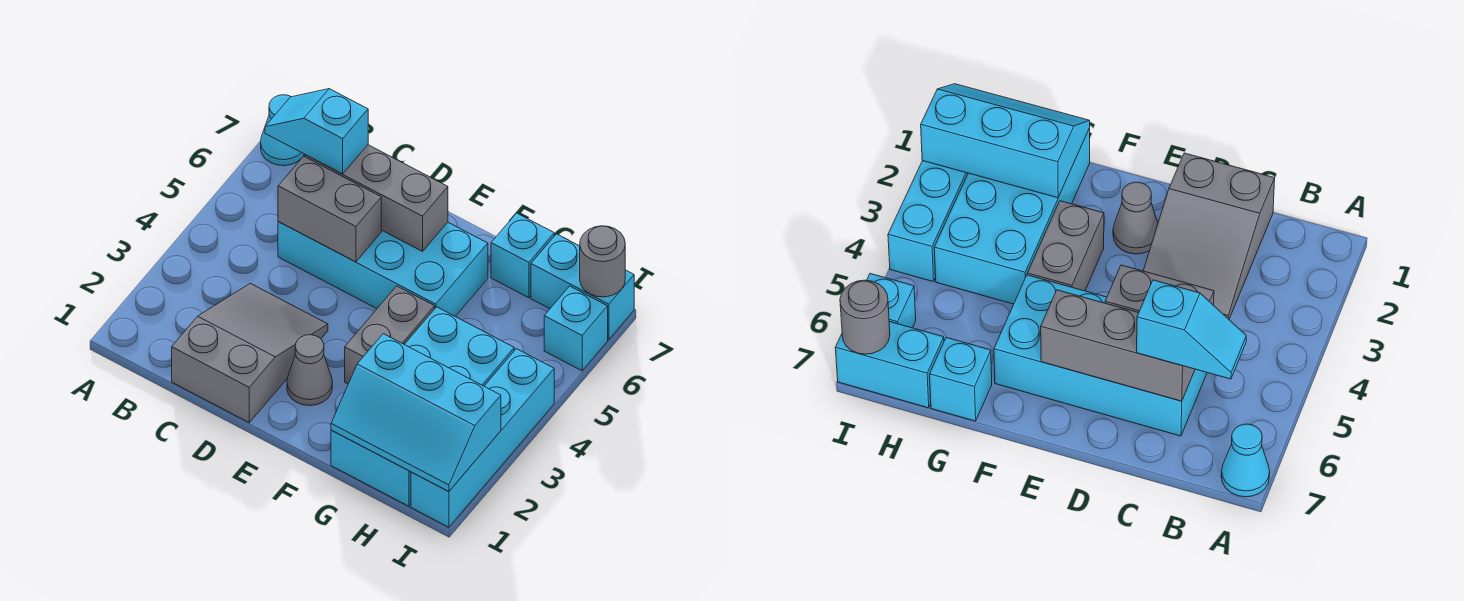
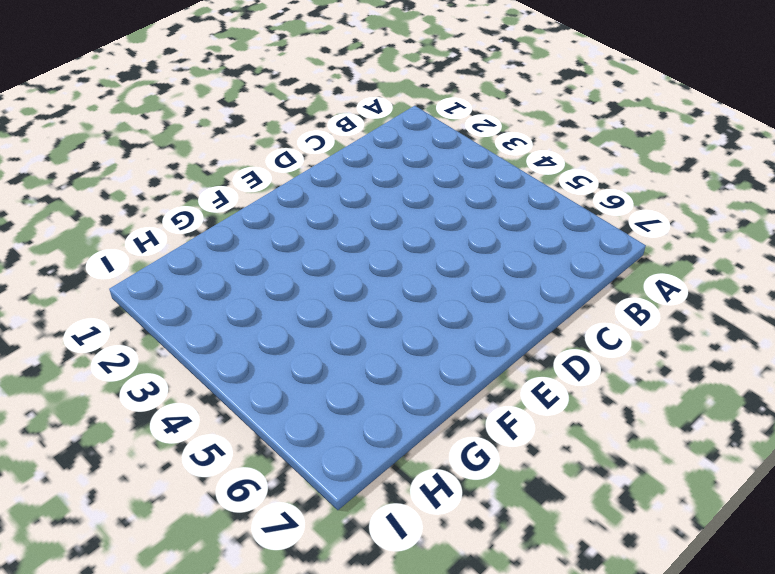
none -> cyan 1x1 cone [261,95,304,166]
none -> grey 2x3 slope [172,283,328,423]
none -> cyan 2x4 brick [278,222,488,317]

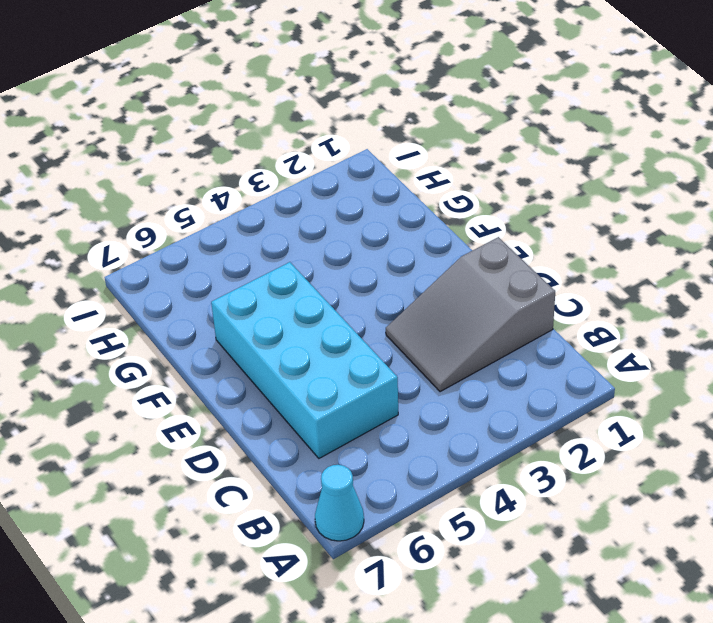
none -> grey 1x1 cone [287,335,332,406]
none -> grey 1x2 brick [345,286,435,384]
none -> cyan 2x4 brick [331,307,514,506]

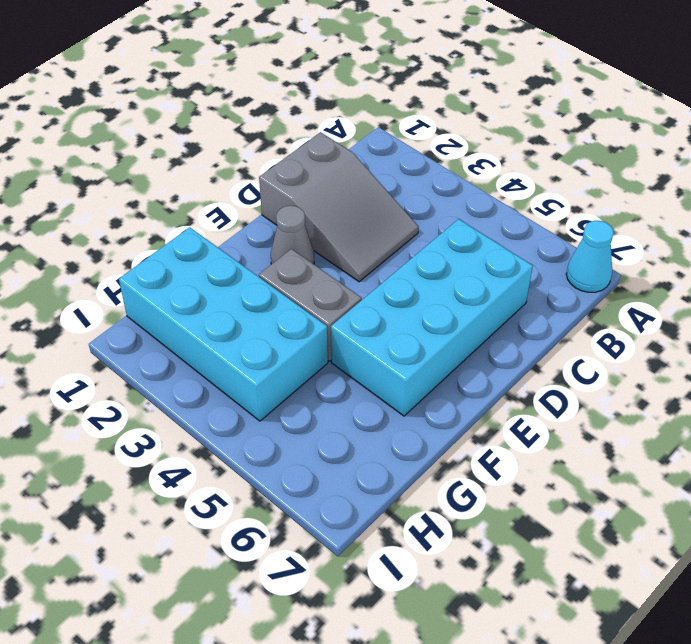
none -> cyan 1x1 brick [491,213,554,298]
none -> cyan 1x2 brick [531,234,634,340]
none -> cyan 1x4 brick [411,349,554,527]

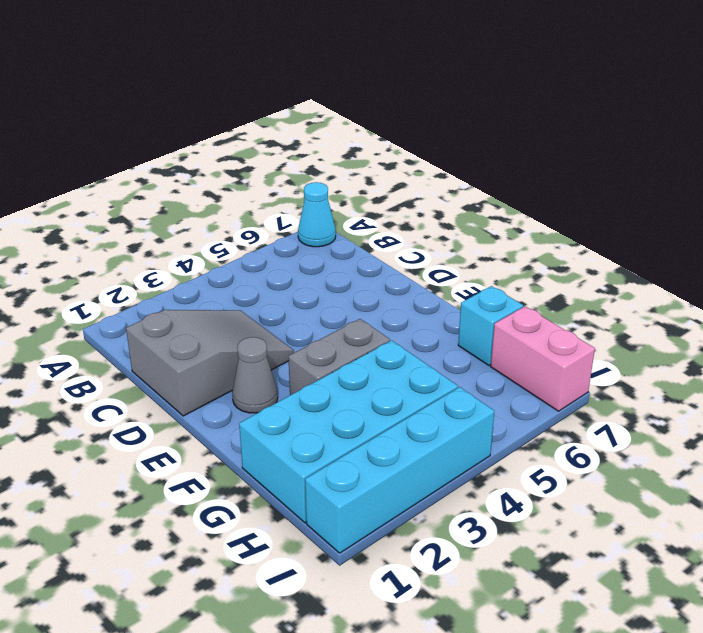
pink 1x2 brick [491,306,595,411] -> cyan 1x2 brick [531,234,634,340]
none -> cyan 2x4 brick [278,222,488,317]
none -> cyan 1x1 brick [544,286,608,371]
none -> grey 1x2 brick [278,156,381,262]

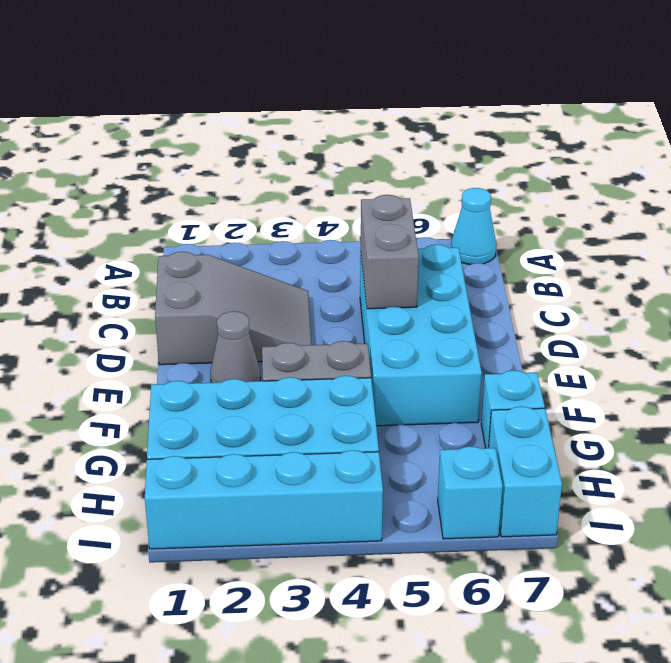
none -> grey 1x3 brick [305,145,448,251]
none -> cyan 2x3 slope [331,334,501,492]
none -> grey 1x1 round brick [580,226,625,297]

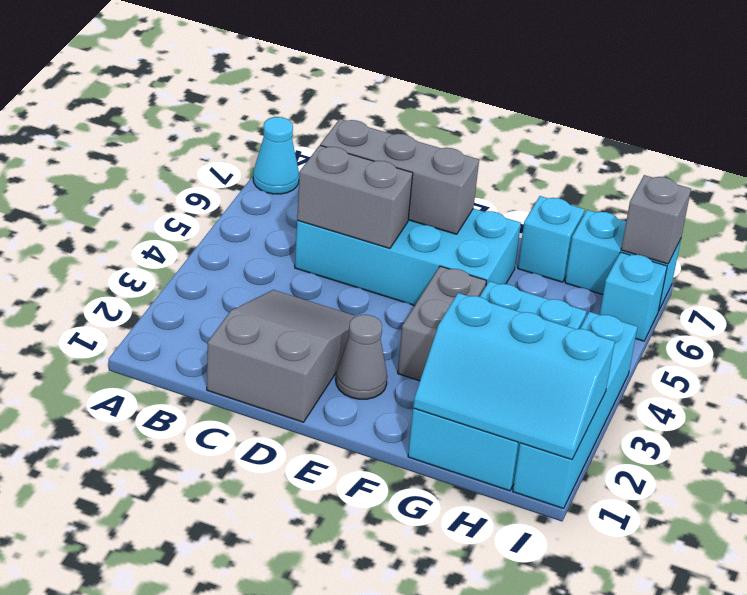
grey 1x1 brick [621,175,691,264] -> grey 1x1 round brick [580,226,625,297]
none -> cyan 1x2 slope [265,89,368,174]

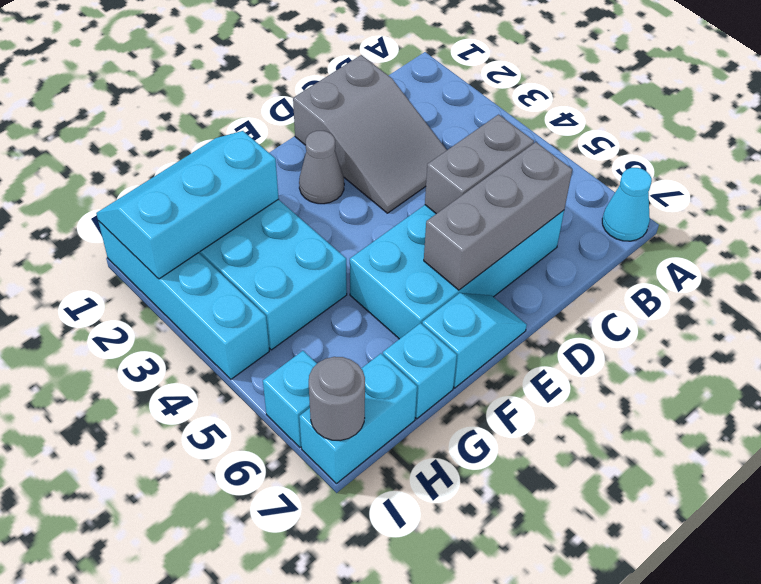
cyan 1x2 slope [422,293,527,388] -> cyan 1x2 slope moved to [265,89,368,174]
none -> grey 1x2 brick [345,286,435,384]

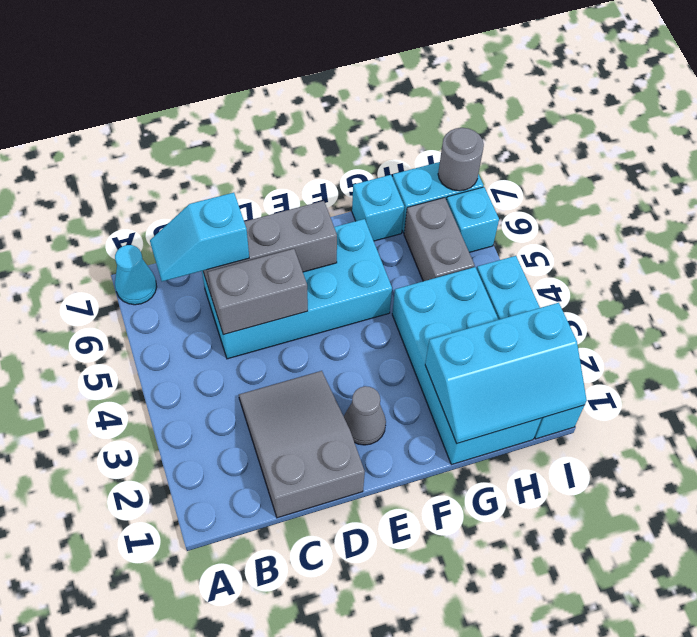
grey 1x2 brick [404,198,475,281] -> grey 1x2 brick moved to [345,286,435,384]

